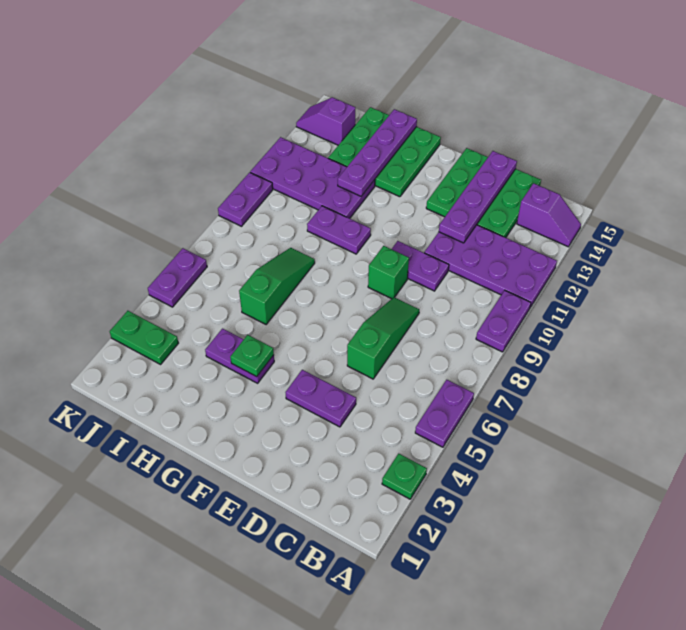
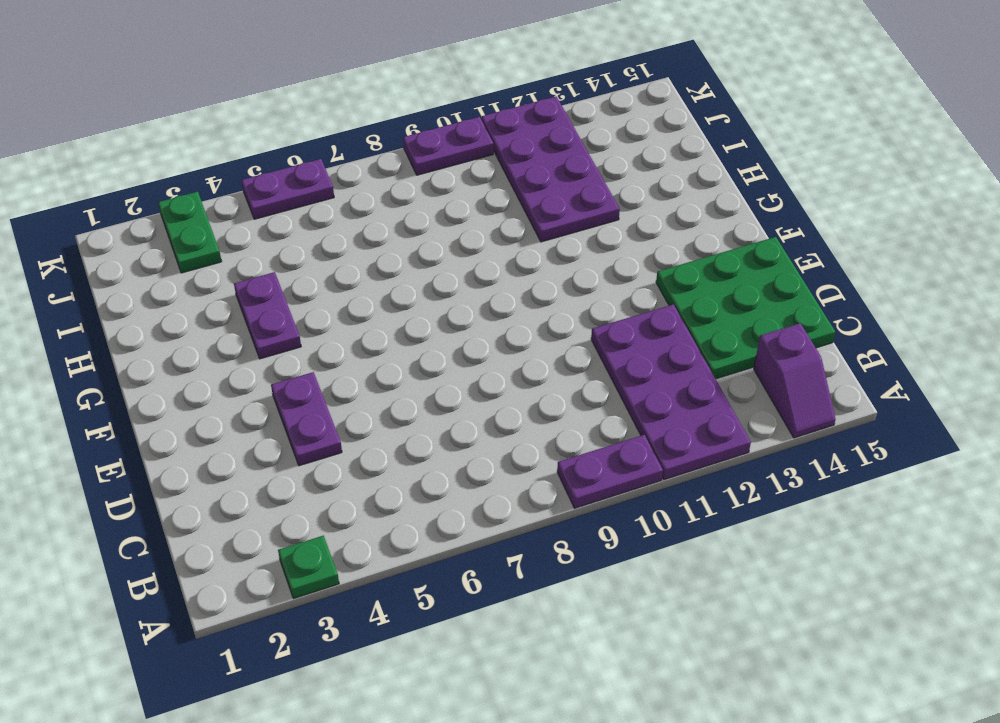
none -> purple 1x2 plate [415,380,474,447]
none -> green 1x3 slope [347,297,419,379]
none -> purple 1x2 plate [392,241,449,291]

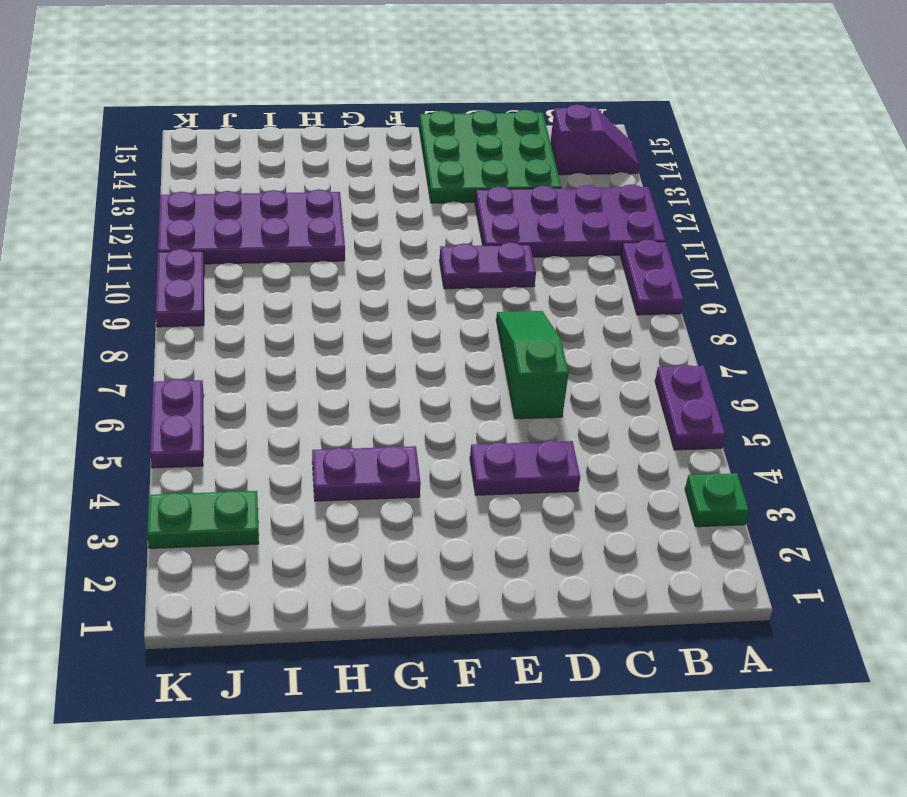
none -> green 1x1 brick [368,246,409,299]
none -> purple 1x2 plate [307,206,371,254]
none -> green 3x3 plate [328,107,441,197]

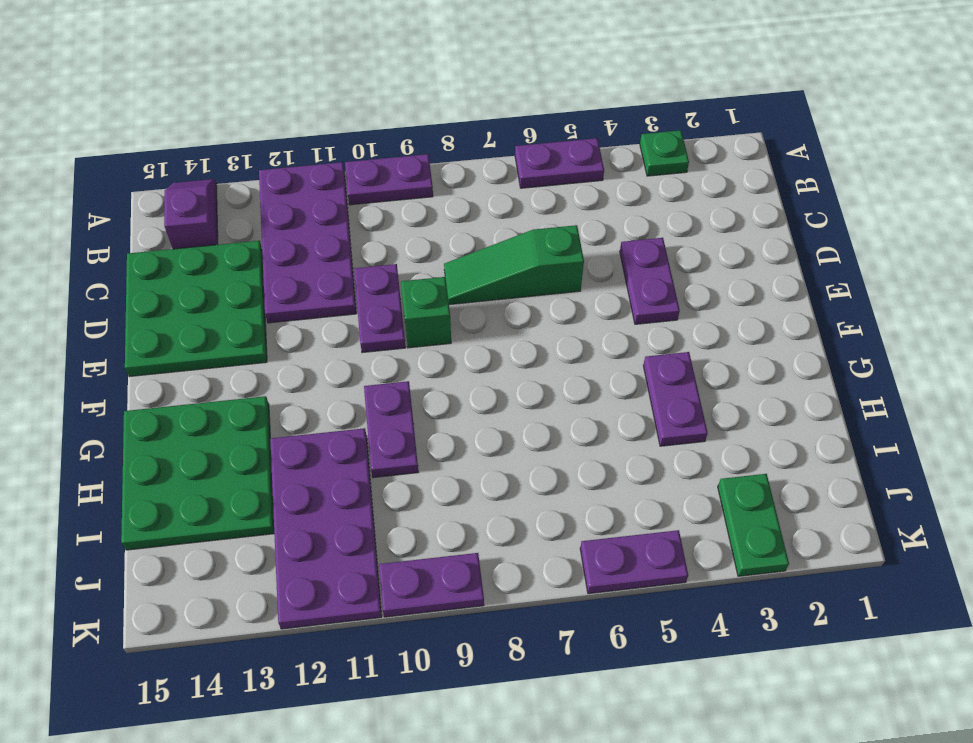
none -> green 1x3 slope [239,248,315,324]
none -> purple 1x2 slope [296,97,355,145]
none -> purple 1x4 plate [439,151,517,243]

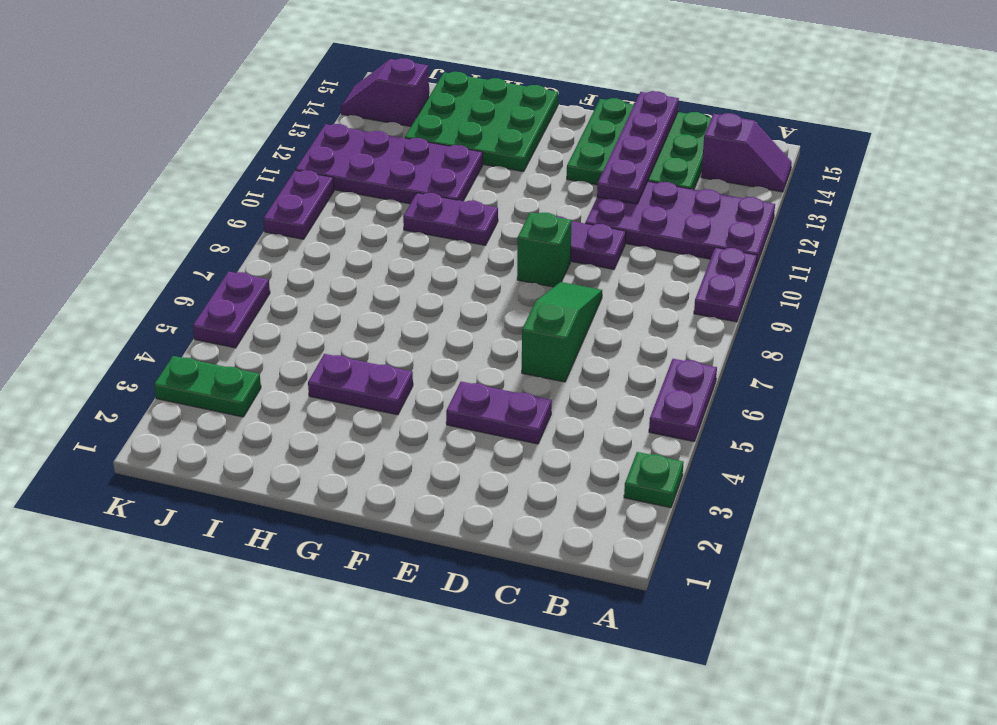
none -> green 1x3 slope [239,248,315,324]
none -> green 1x1 plate [230,335,274,377]
none -> purple 1x4 plate [338,109,417,196]

